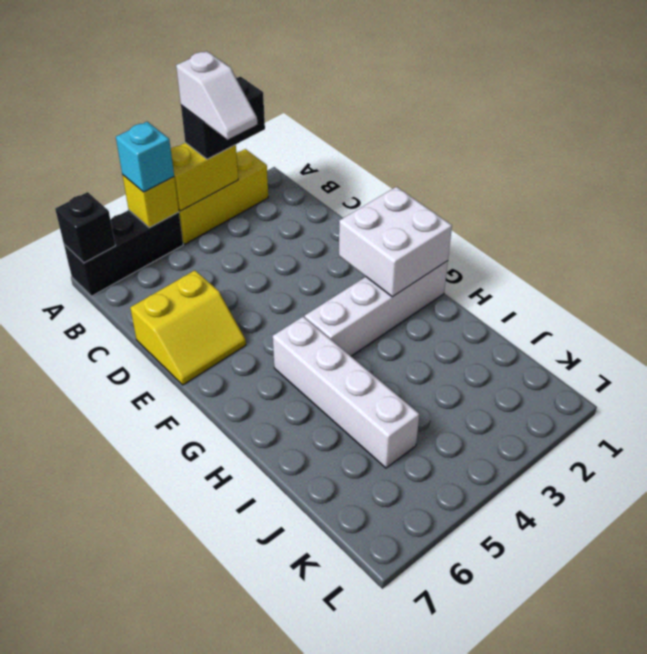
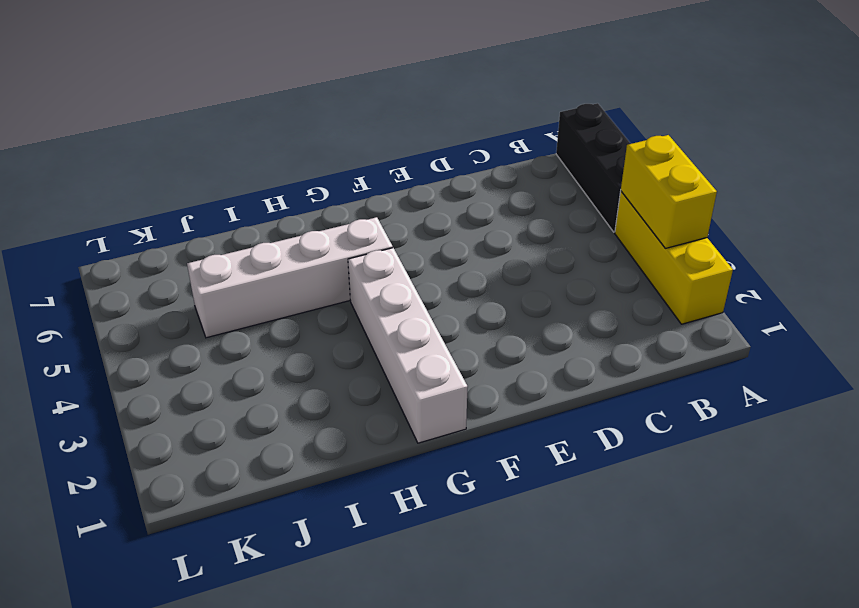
none -> yellow 2x2 slope [130,270,246,385]
none -> yellow 1x1 brick [123,175,179,228]
none -> black 1x1 brick [55,192,116,263]

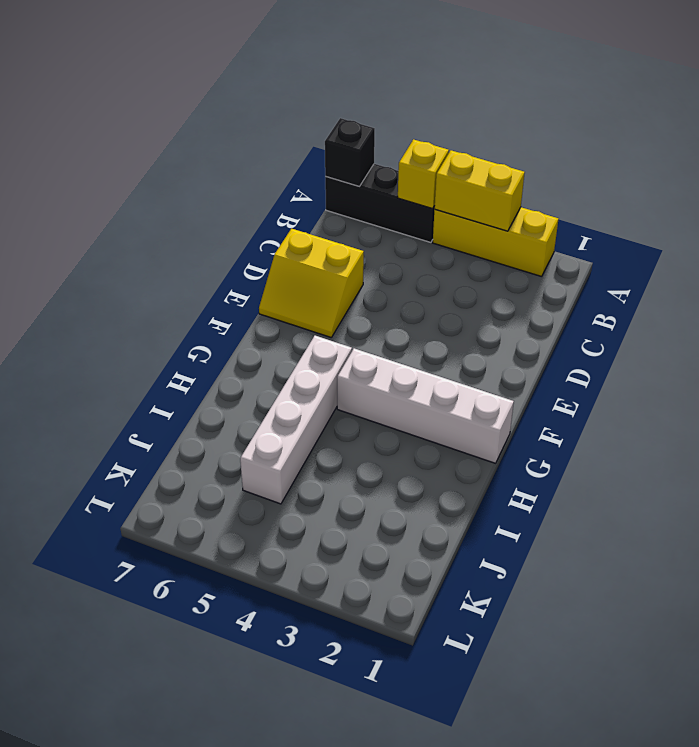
none -> white 2x2 brick [339,187,452,297]
none -> black 1x2 brick [181,77,265,159]
none -> cyan 1x1 brick [116,122,174,192]

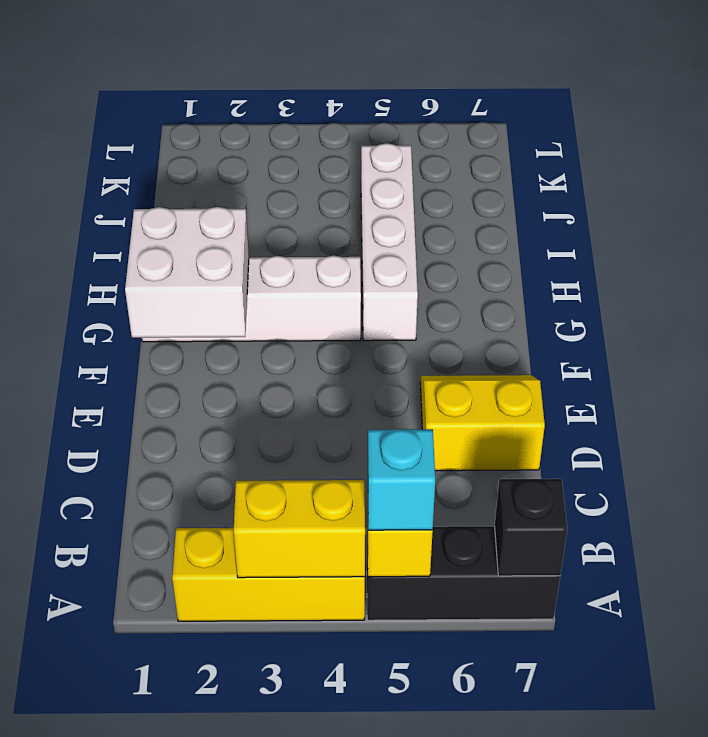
none -> black 1x2 brick [181,77,265,159]
none -> white 1x2 slope [176,51,257,140]

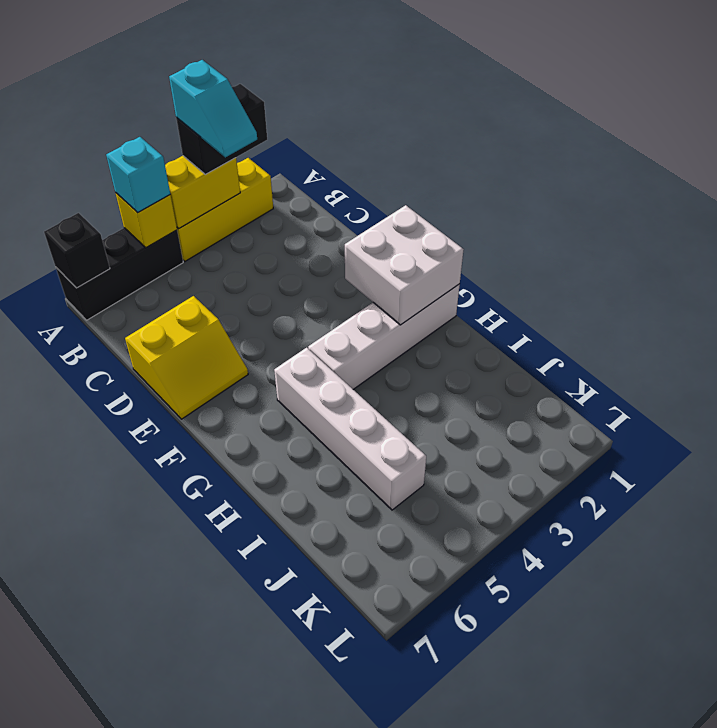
cyan 1x2 slope [169,60,257,157] -> white 1x2 slope [176,51,257,140]

